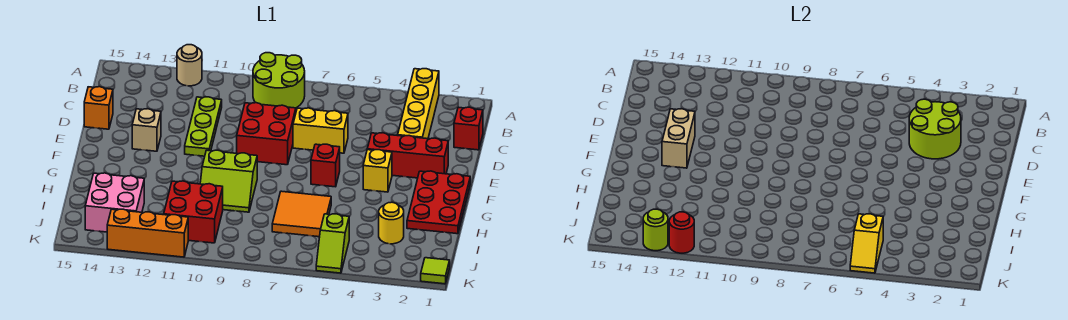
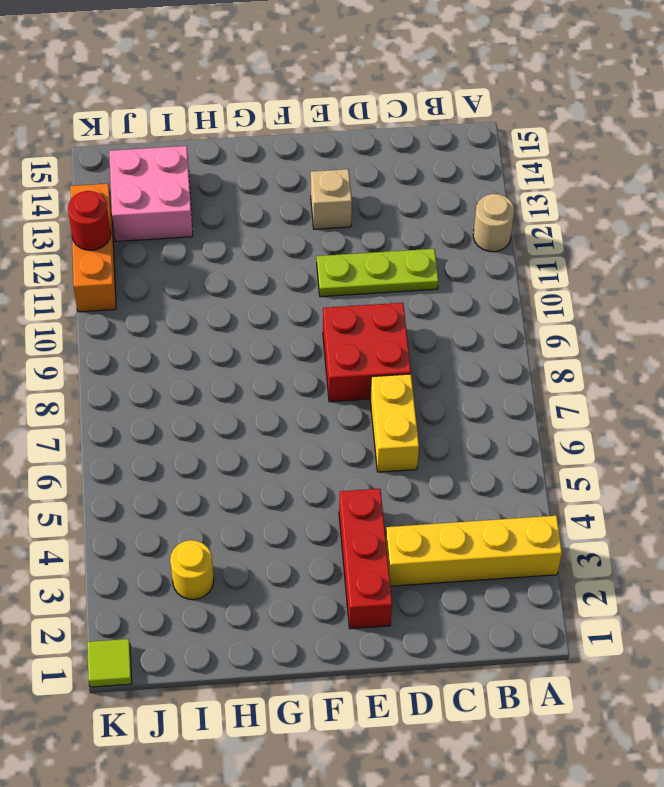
none -> lime 2x2 round brick [253,53,305,108]
none -> red 1x1 brick [454,107,483,150]
none -> orange 1x1 brick [84,87,113,129]

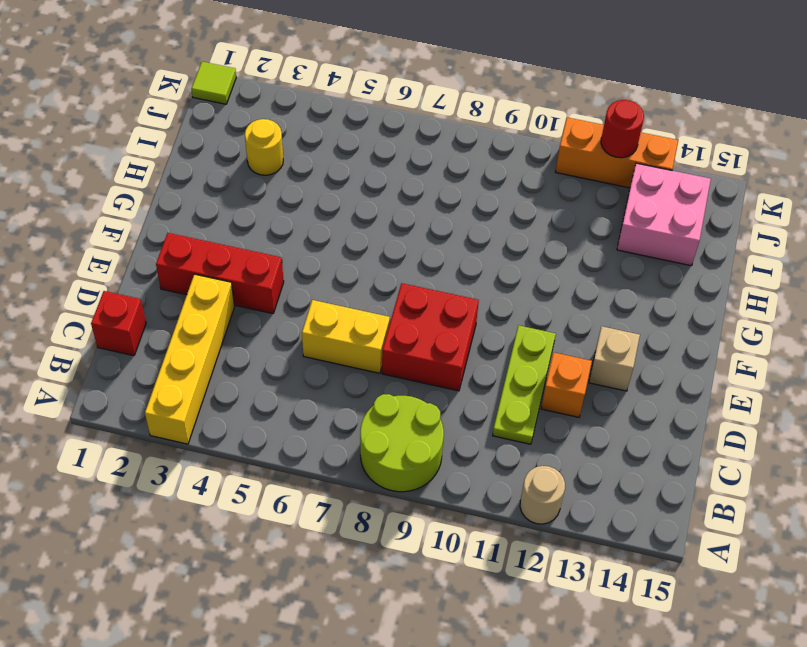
orange 1x1 brick [541,352,592,417] -> orange 1x1 brick moved to [84,87,113,129]
none -> red 2x3 plate [407,171,470,234]
none -> yellow 1x1 brick [363,150,392,192]
none -> red 1x1 brick [311,144,340,187]

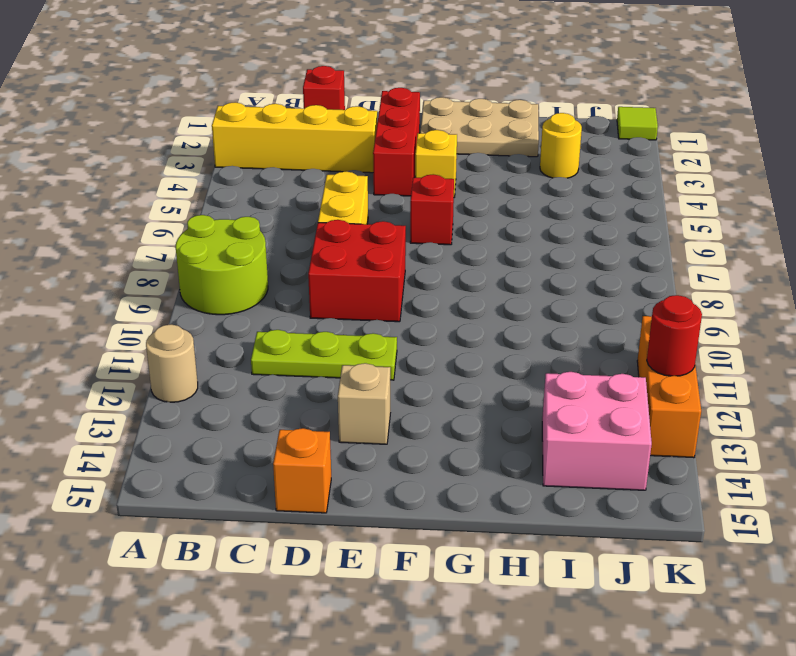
tan 2x3 plate [420,97,539,157] -> red 2x3 plate [407,171,470,234]
none -> lime 2x2 slope [200,150,257,212]
none -> orange 2x2 tile [272,191,331,237]
none -> red 2x2 brick [164,181,223,243]

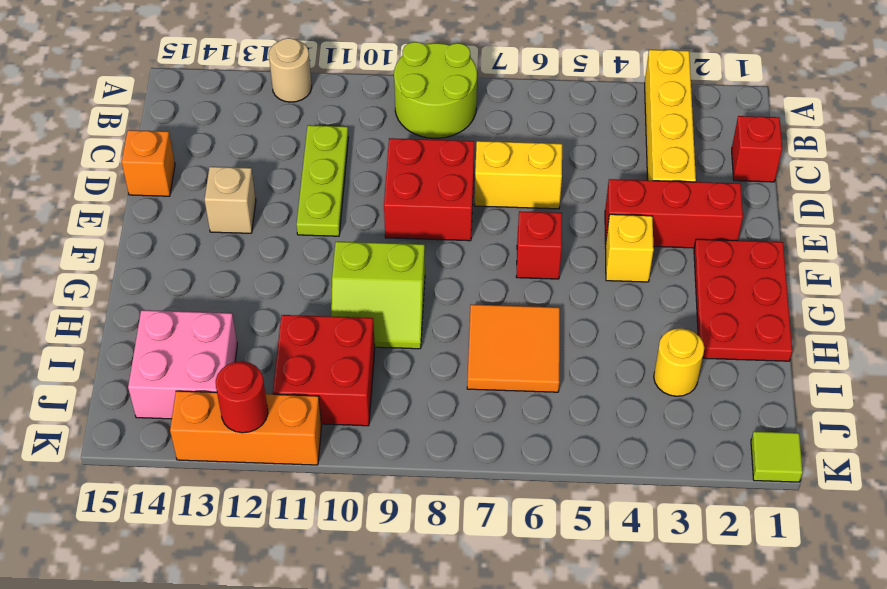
none -> lime 1x2 slope [316,214,349,273]
none -> lime 2x2 round brick [909,99,961,159]
none -> tan 1x2 brick [662,109,695,168]

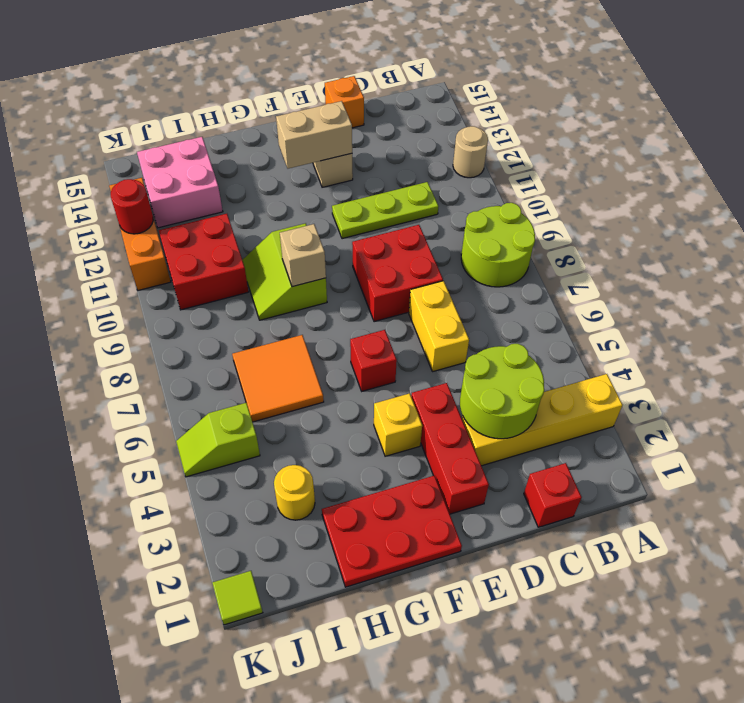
tan 1x1 brick [280,224,326,287] -> none
none -> yellow 1x2 slope [850,214,883,273]
none -> lime 1x1 round brick [643,209,668,251]

